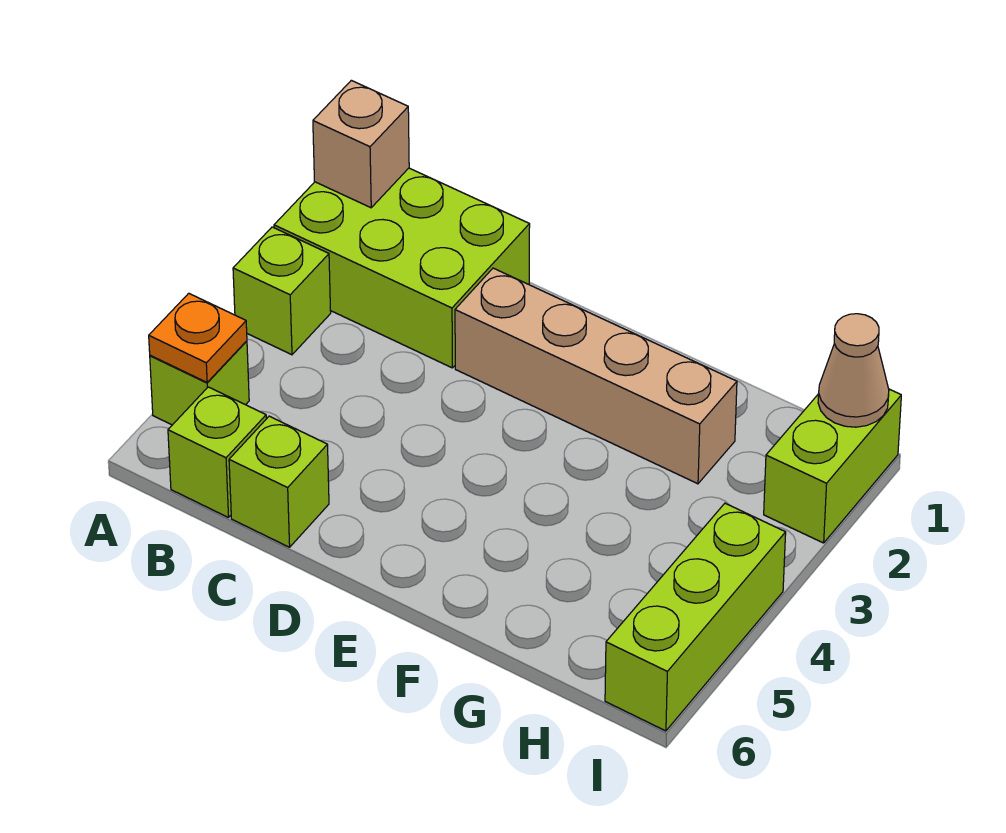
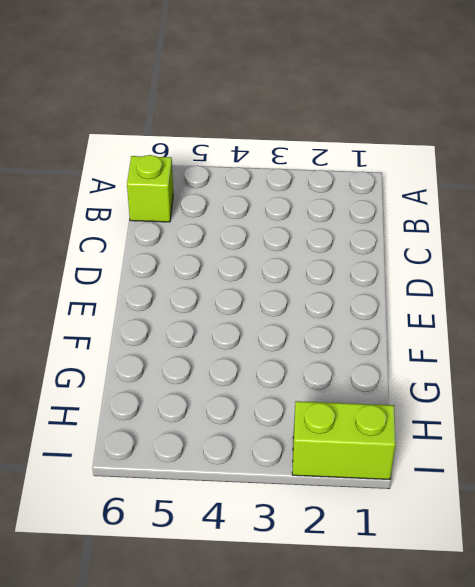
none -> lime 2x3 brick [274,168,530,368]
none -> lime 1x1 brick [233,227,331,355]

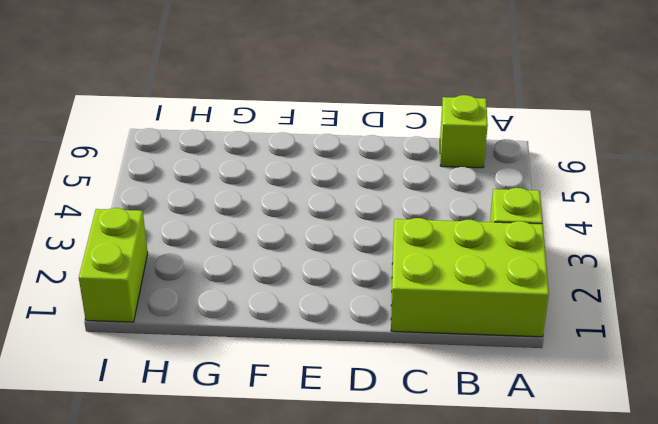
none -> lime 1x1 brick [150,341,249,425]
none -> lime 1x1 brick [229,416,329,547]

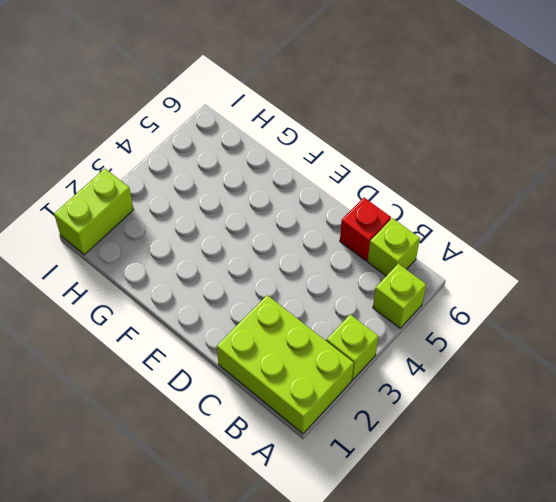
red 1x1 brick [340,198,391,261] -> lime 1x1 brick [229,416,329,547]
none -> tan 1x4 brick [455,268,737,484]
none -> lime 1x3 brick [605,503,786,731]

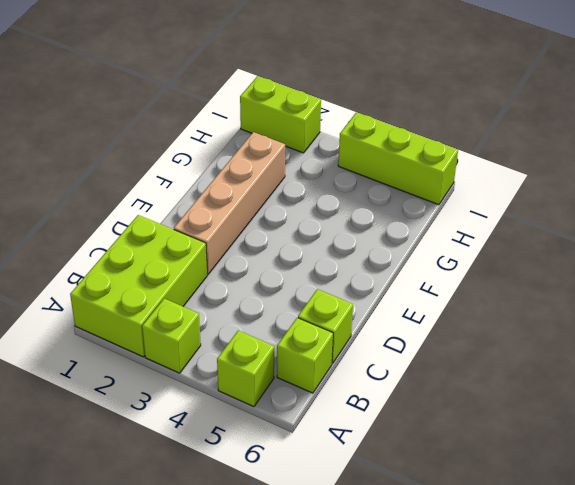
none -> tan 1x1 brick [313,80,409,208]
none -> orange 1x1 plate [149,293,247,382]

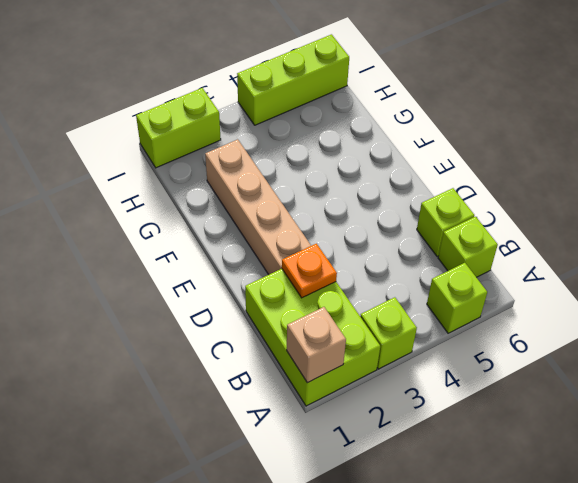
orange 1x1 plate [282,244,337,298] -> orange 1x1 plate moved to [149,293,247,382]
none -> tan 1x1 cone [818,314,889,427]

